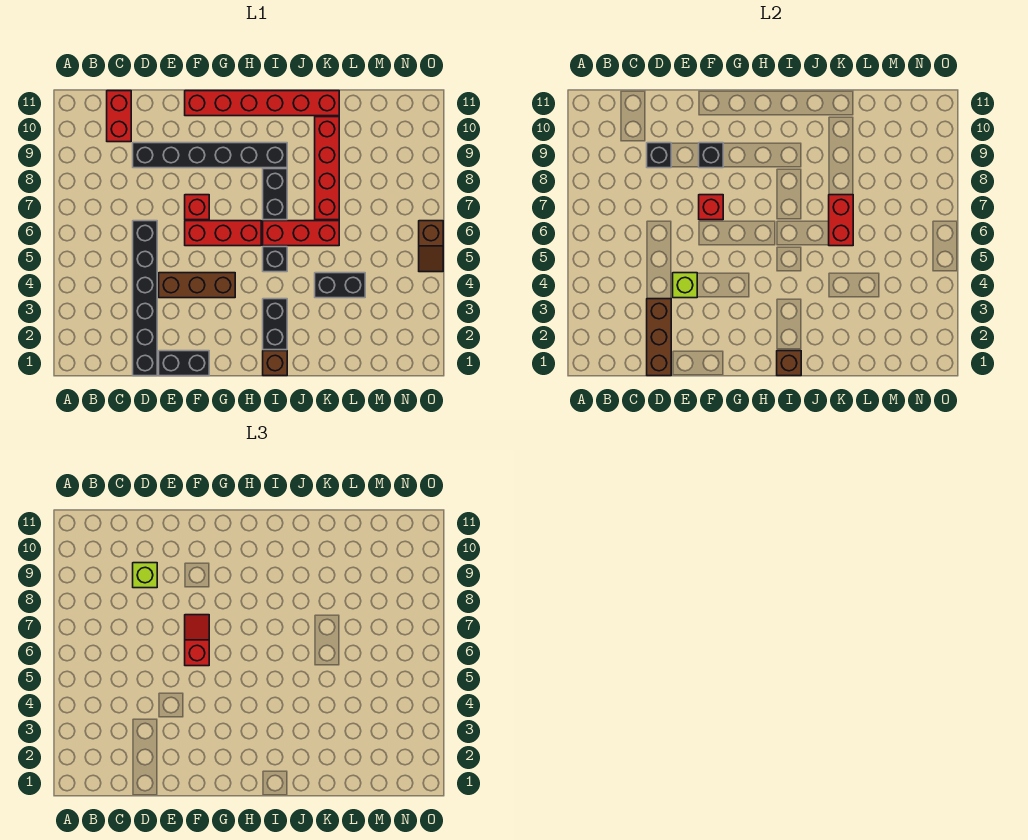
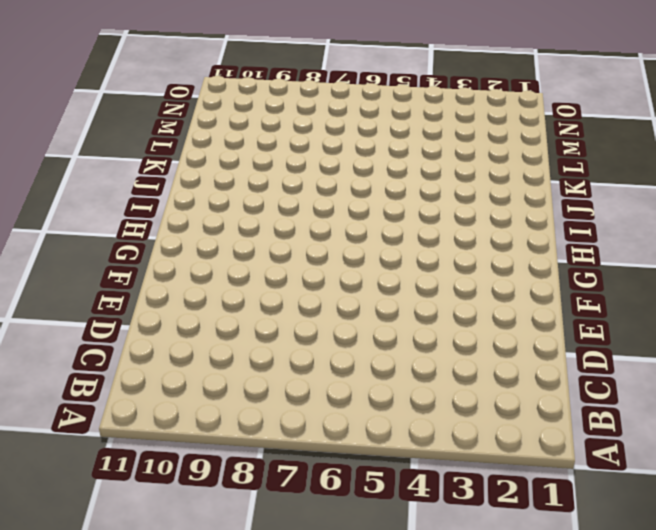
none -> red 1x2 brick [107,91,131,142]
none -> black 1x6 brick [133,221,157,376]
none -> black 1x6 brick [133,143,287,168]

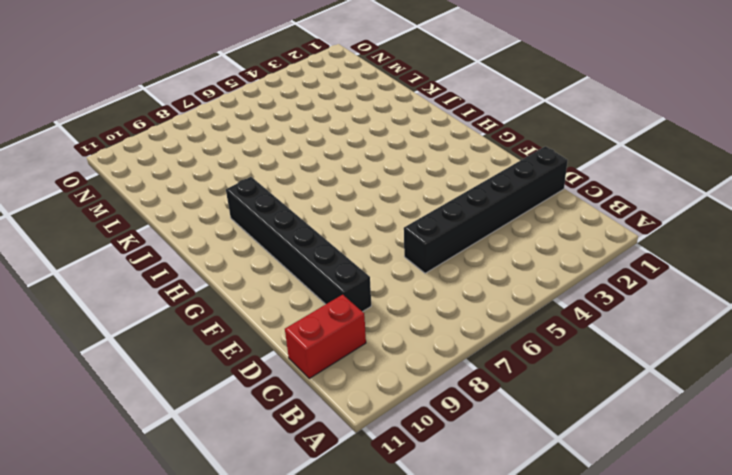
none -> black 1x2 brick [159,351,209,376]
none -> brown 1x3 brick [159,273,235,298]
none -> red 1x3 brick [185,221,261,246]

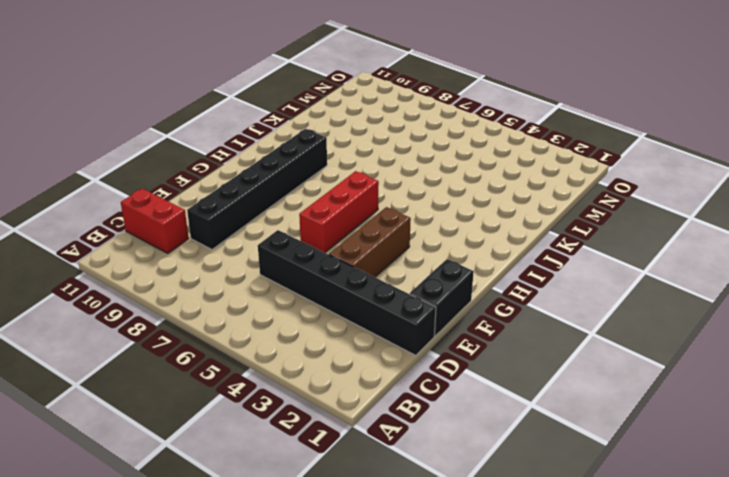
none -> red 1x1 brick [185,195,209,220]
none -> red 1x6 brick [185,91,339,116]
none -> brown 1x1 brick [263,351,287,376]

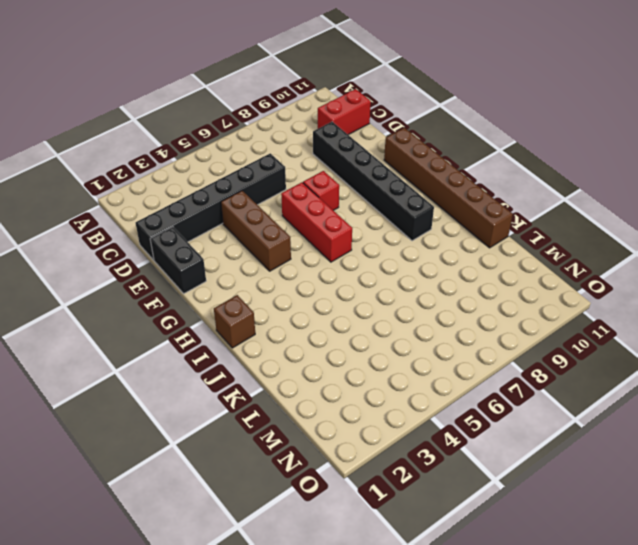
brown 1x6 brick [384,128,513,248] -> red 1x6 brick [185,91,339,116]
none -> black 1x2 brick [263,299,287,350]
none -> black 1x1 brick [263,247,287,272]
none -> red 1x3 brick [263,221,339,246]

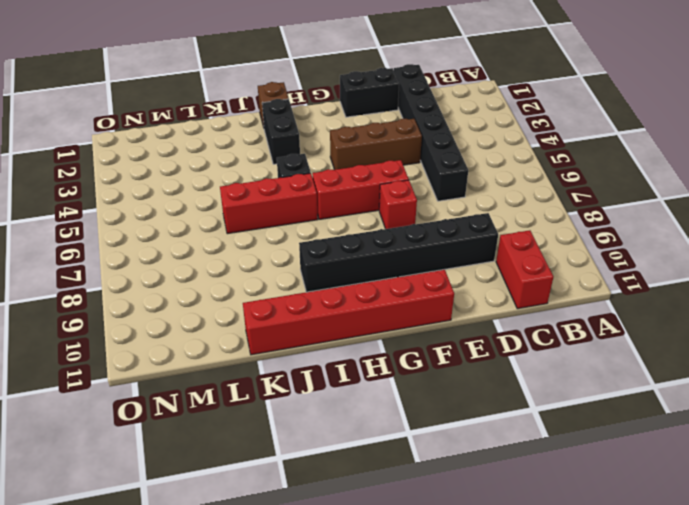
none -> black 1x2 brick [263,169,287,220]
none -> black 1x2 brick [315,273,365,298]
none -> red 1x4 brick [315,117,339,220]

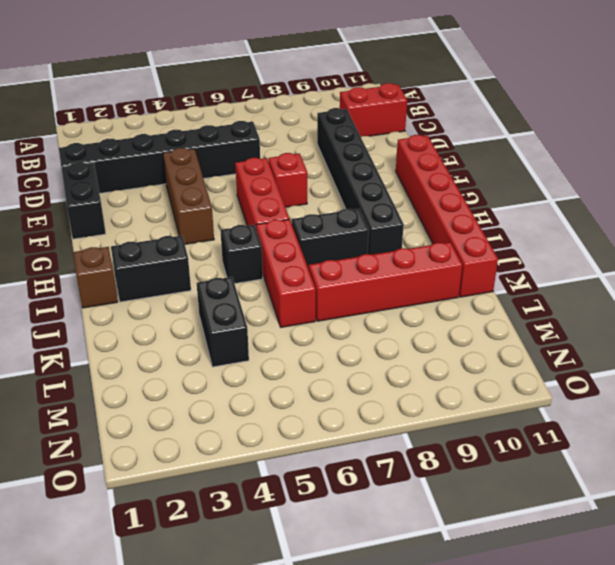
none -> brown 1x2 slope [419,221,443,272]
none -> brown 1x3 brick [647,299,671,376]
none -> black 1x1 brick [647,143,671,168]

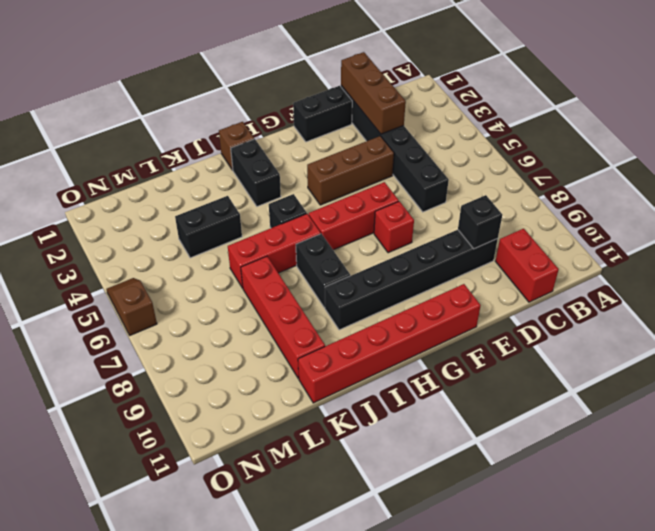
none -> lime 1x1 brick [673,273,697,298]
none -> red 1x1 brick [699,195,723,220]
none -> black 1x1 brick [699,143,723,168]

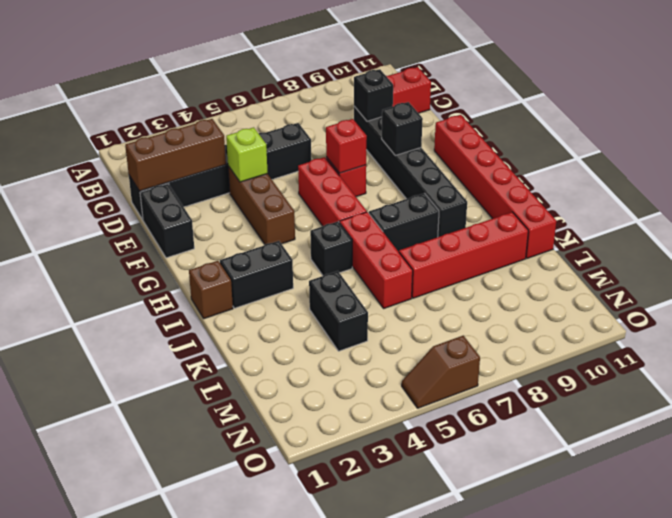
none -> brown 1x1 brick [777,351,801,376]
none -> red 1x2 brick [829,195,853,246]
none -> lime 1x1 brick [133,563,157,588]

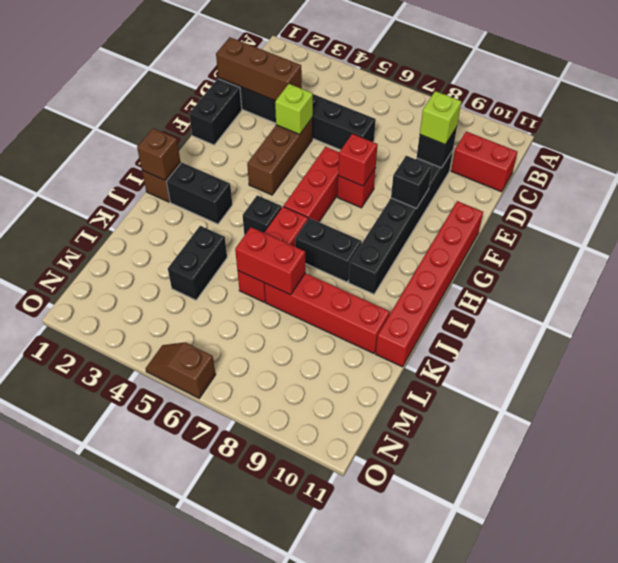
none -> red 1x2 slope [185,615,209,666]

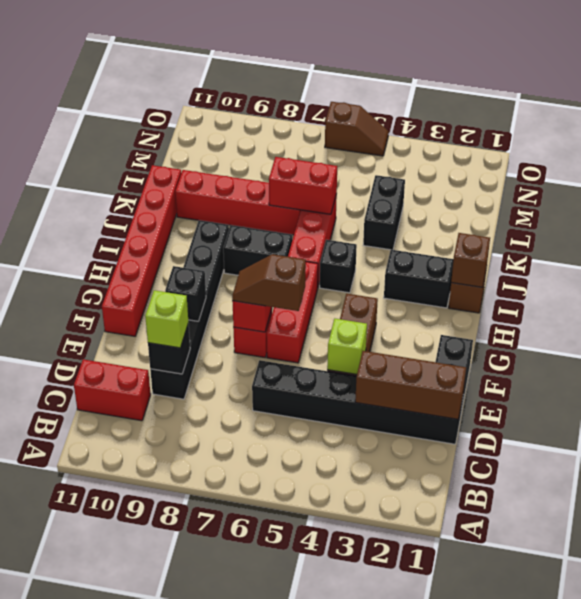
brown 1x2 slope [232,254,306,311] -> red 1x2 slope [185,615,209,666]

